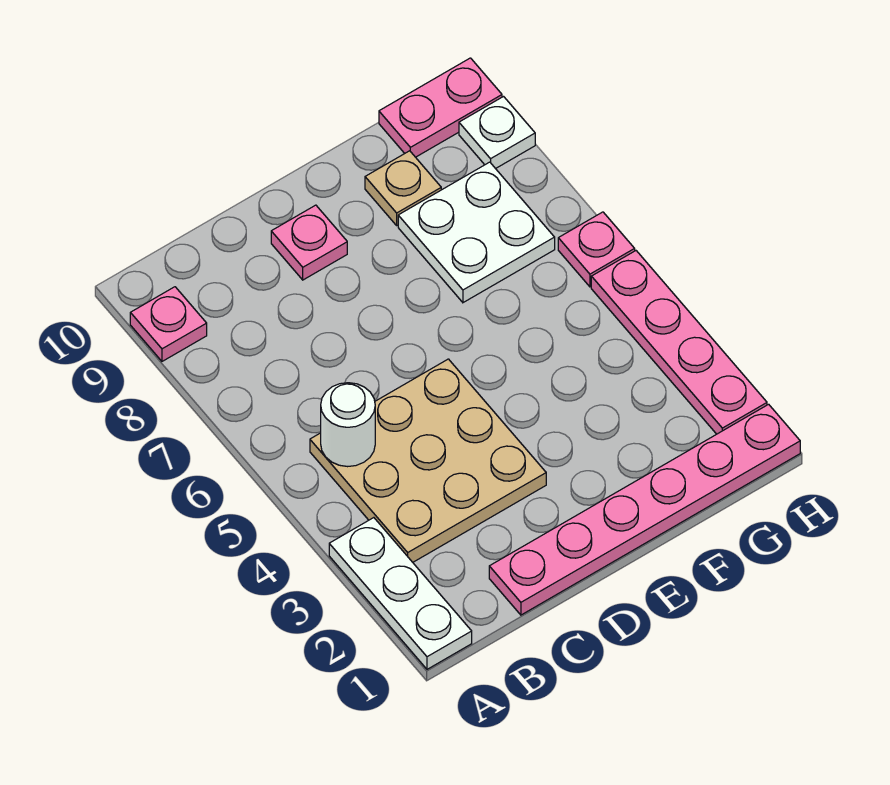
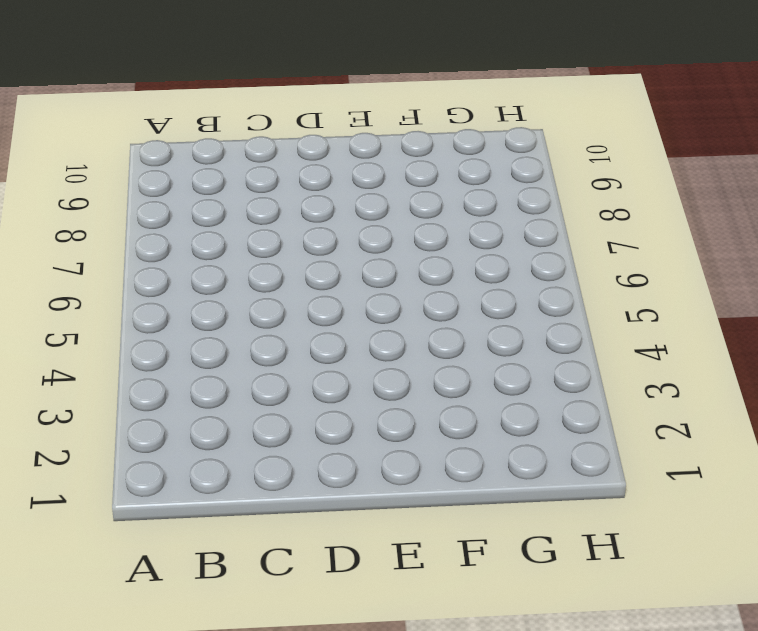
none -> white 1x3 plate [329,518,472,669]
none -> pink 1x1 plate [130,287,207,361]
none -> tan 3x3 plate [310,359,546,562]

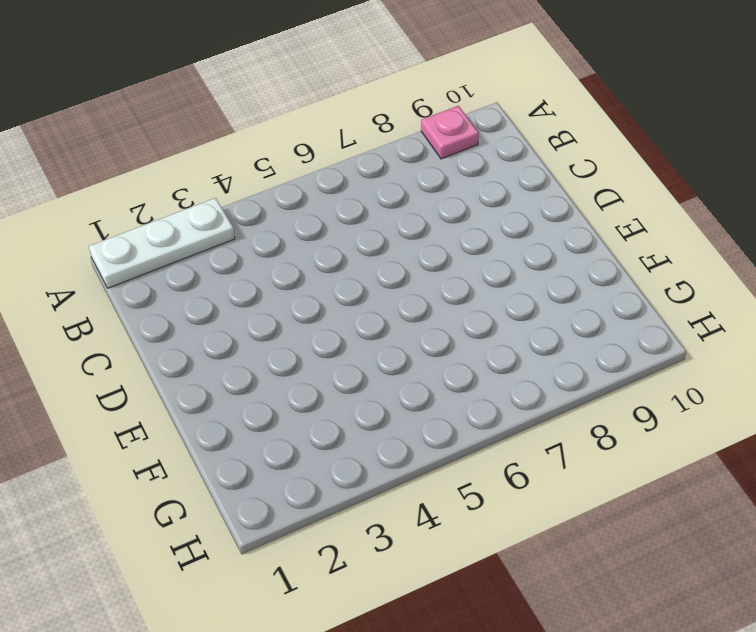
none -> tan 3x3 plate [310,359,546,562]
none -> pink 1x6 plate [489,404,800,615]
none -> pink 1x1 plate [271,205,347,280]

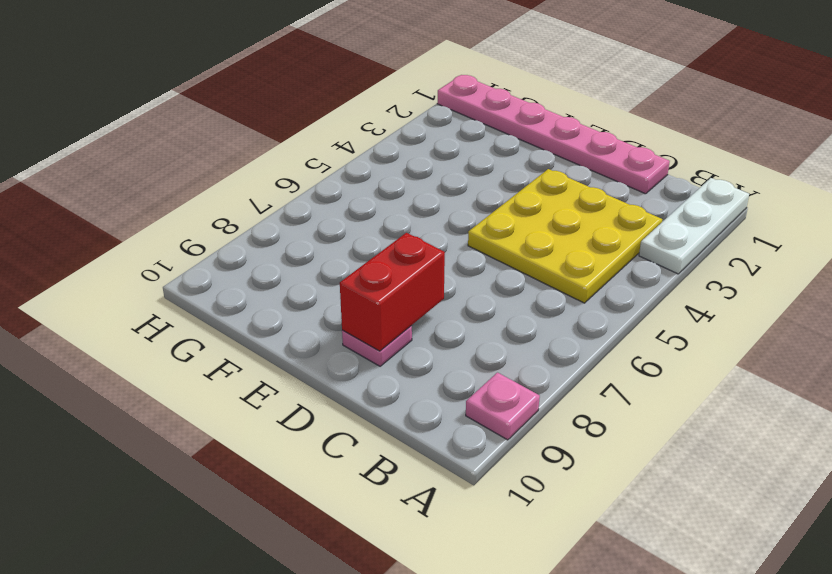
yellow 3x3 plate [468,169,662,303] -> tan 3x3 plate [310,359,546,562]
red 1x2 brick [340,233,445,351] -> none
none -> white 2x2 plate [398,162,555,303]
none -> tan 1x1 plate [365,151,441,225]
none -> pink 1x2 plate [379,58,502,157]

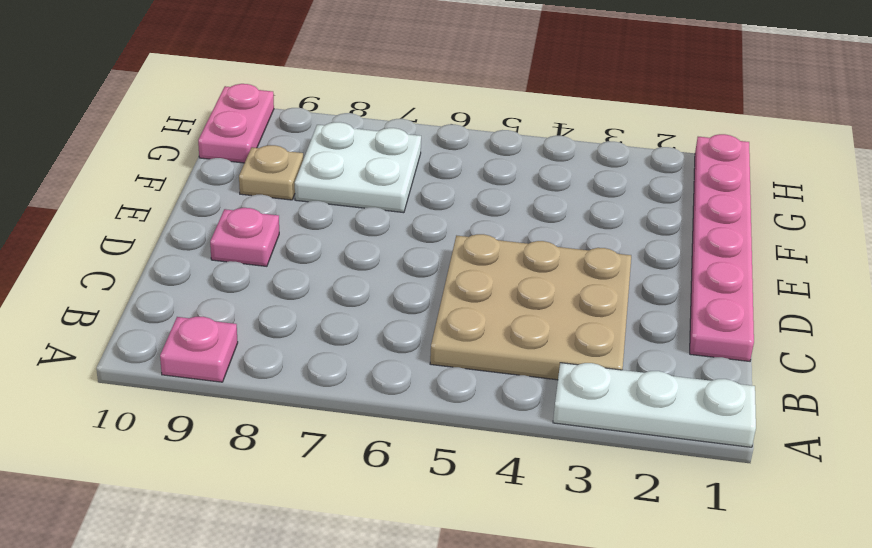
none -> pink 1x4 plate [591,251,767,434]
none -> pink 1x1 plate [558,212,635,287]
none -> white 1x1 plate [459,97,535,169]

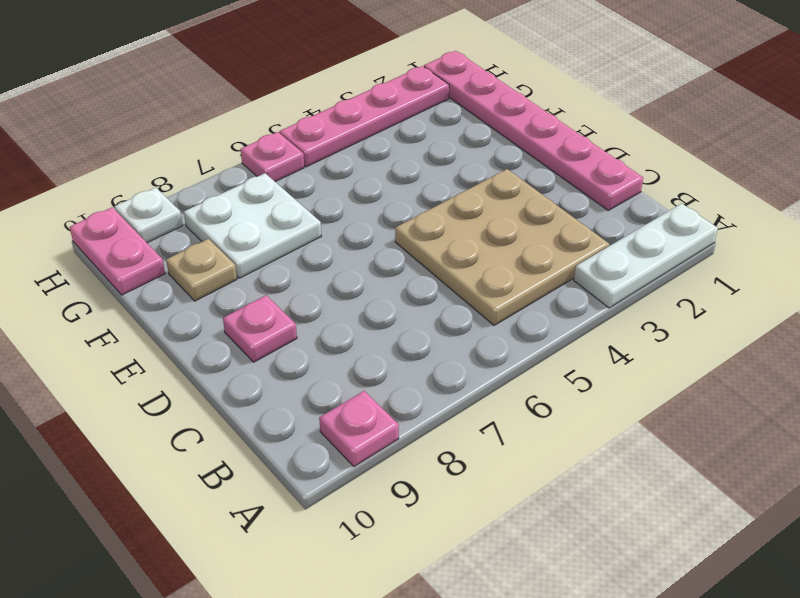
none -> white 1x1 round brick [321,383,375,467]

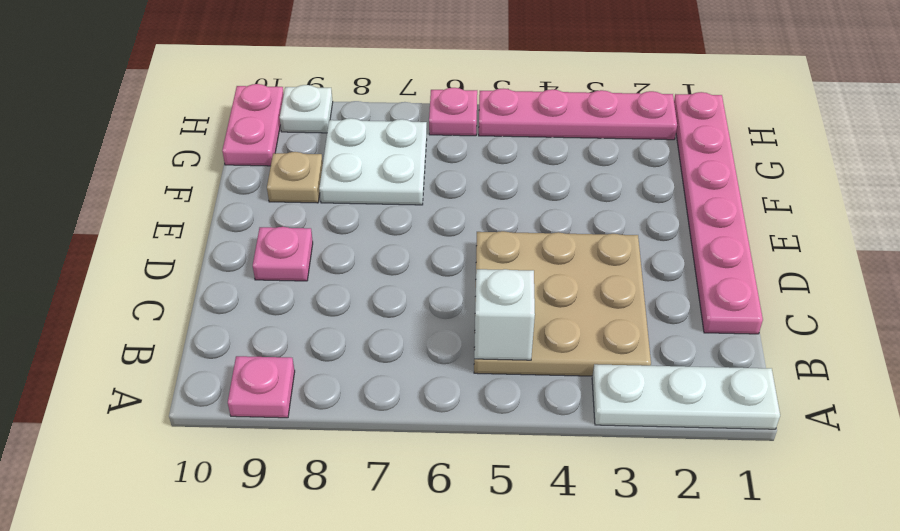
white 1x1 brick [474,269,535,360] -> white 1x1 round brick [321,383,375,467]

